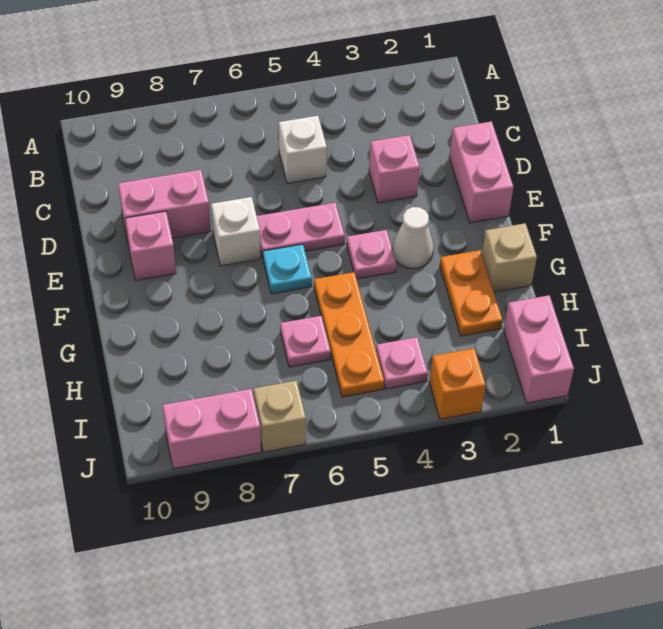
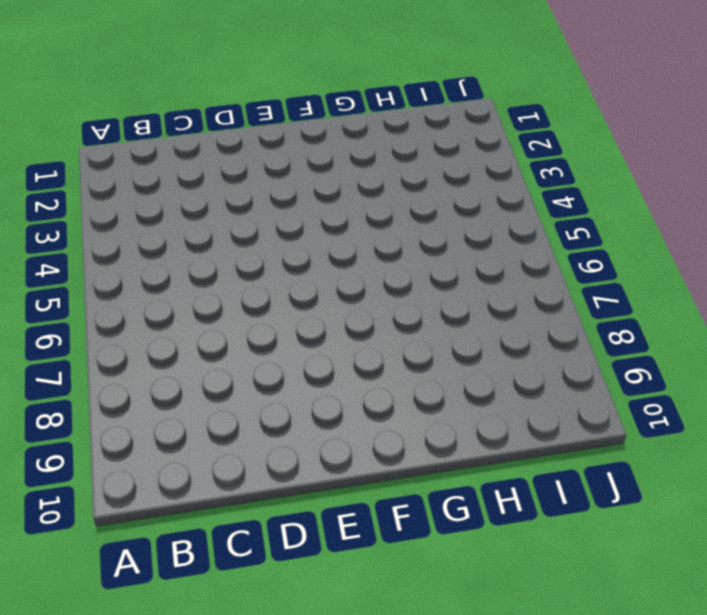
none -> white 1x1 brick [279,116,327,183]
none -> pink 1x2 brick [449,121,514,223]
none -> pink 1x1 brick [369,135,420,203]

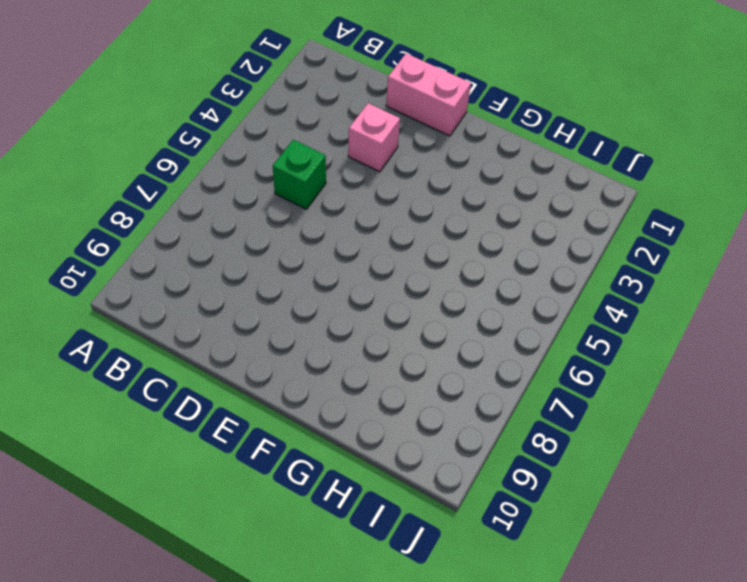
green 1x1 brick [273,140,326,209] -> white 1x1 brick [279,116,327,183]
none -> pink 1x2 brick [118,170,210,241]
none -> pink 1x2 plate [257,203,345,258]
none -> white 1x1 brick [211,197,261,266]

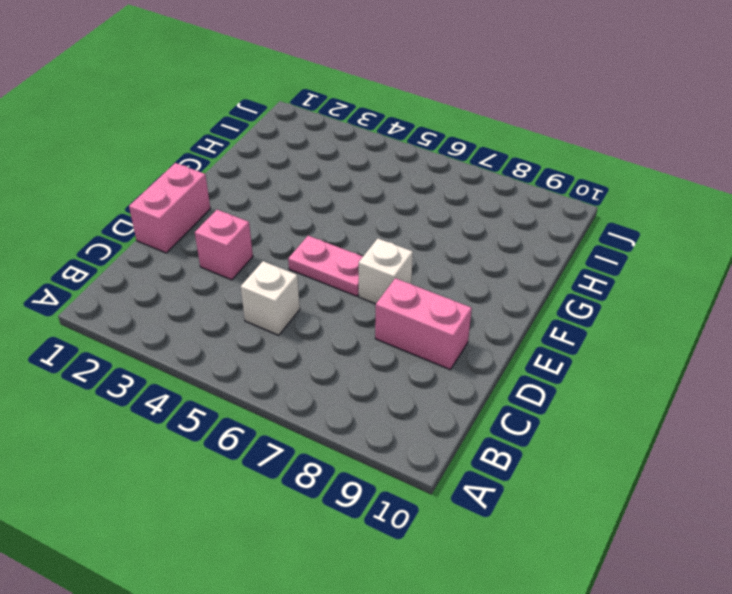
none -> pink 1x1 brick [125,211,176,280]
none -> white 1x1 cone [392,207,433,269]
none -> pink 1x1 plate [347,230,396,279]

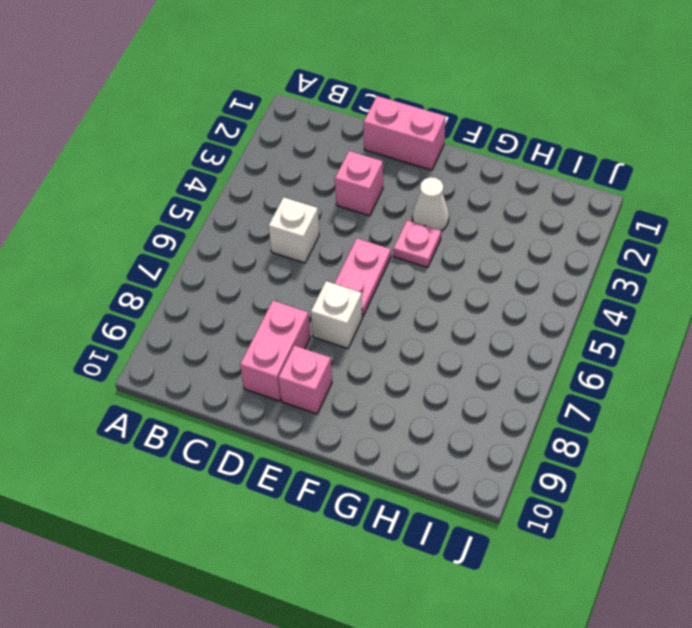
none -> cyan 1x1 plate [263,244,312,294]
none -> tan 1x1 brick [482,223,537,292]
none -> orange 1x2 plate [440,250,503,336]

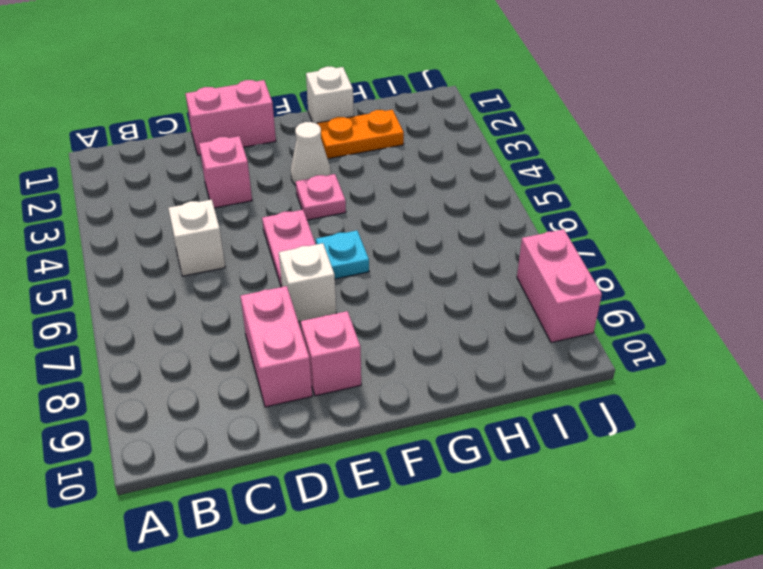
white 1x1 brick [306,67,354,124] -> tan 1x1 brick [482,223,537,292]
none -> orange 1x3 plate [314,272,384,397]
none -> pink 1x1 plate [280,316,331,367]
none -> pink 1x2 brick [504,295,574,403]

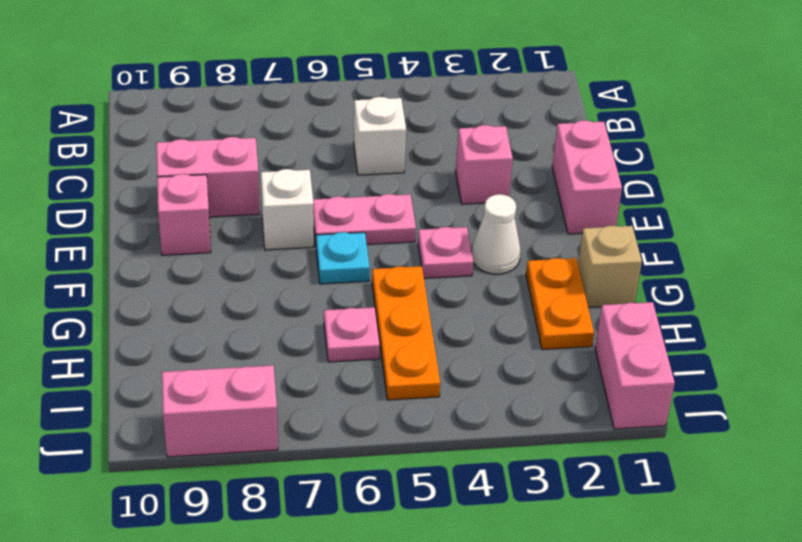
none -> pink 1x1 plate [376,337,428,389]
none -> orange 1x1 brick [429,348,486,419]
none -> tan 1x1 brick [254,381,306,452]

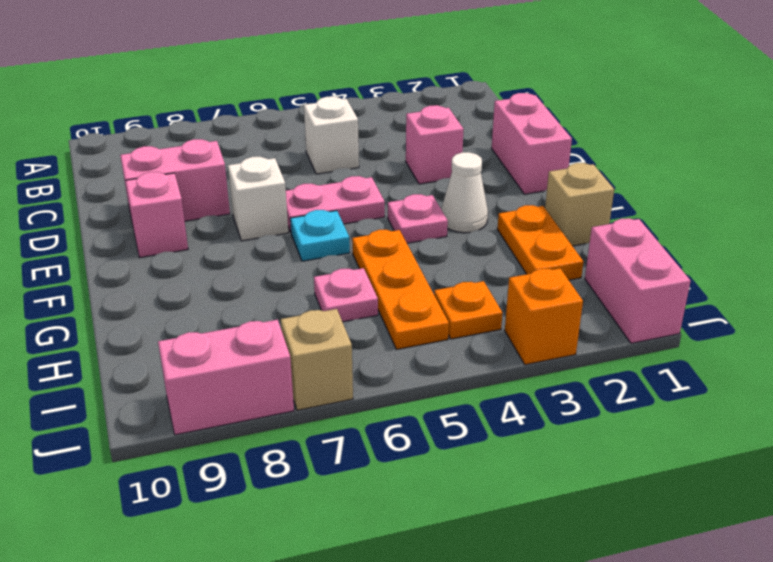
orange 1x1 plate [434,281,502,339] -> pink 1x1 plate [376,337,428,389]

